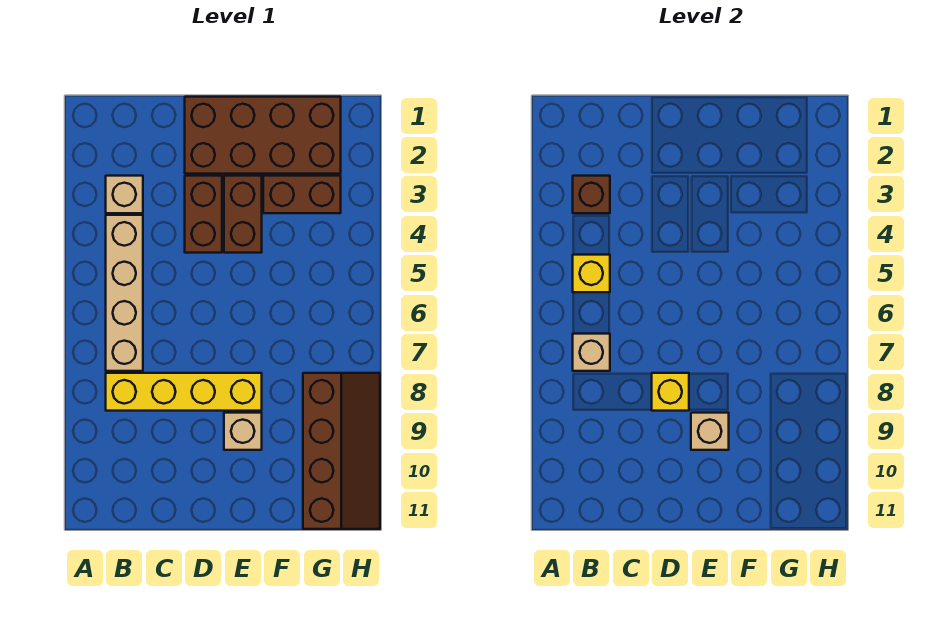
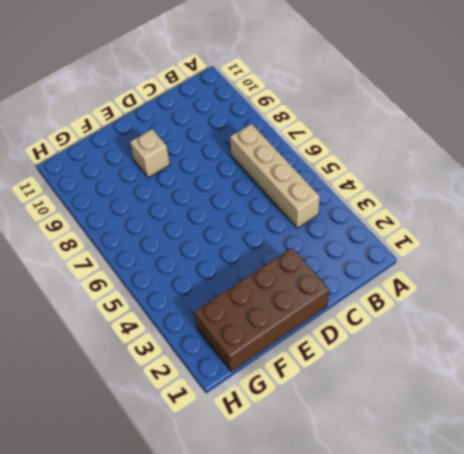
none -> tan 1x1 brick [106,176,143,213]
none -> yellow 1x4 brick [106,373,262,411]
none -> brown 1x2 brick [185,176,222,253]

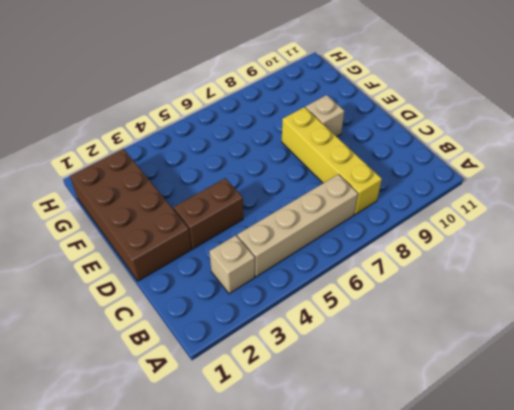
none -> brown 1x2 brick [224,176,262,253]
none -> brown 1x2 brick [263,176,341,213]
none -> brown 2x4 slope [303,373,380,529]

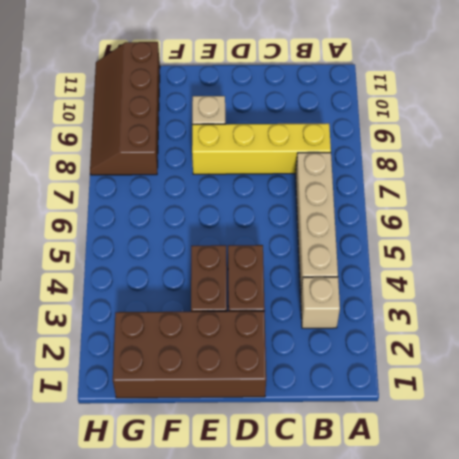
none -> brown 1x2 brick [263,176,341,213]
none -> brown 1x1 brick [573,176,610,213]
none -> yellow 1x1 brick [573,255,610,292]

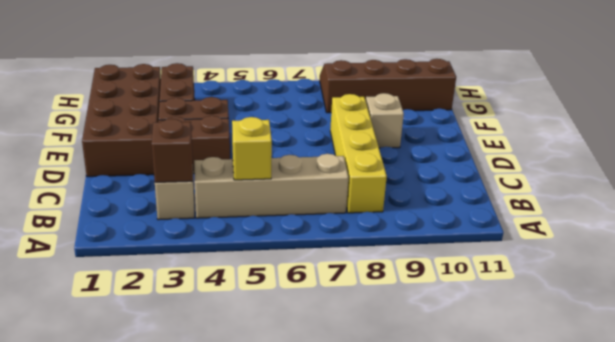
none -> tan 1x1 brick [573,334,610,371]
none -> yellow 1x1 brick [652,373,689,411]
none -> tan 1x1 brick [691,413,729,450]

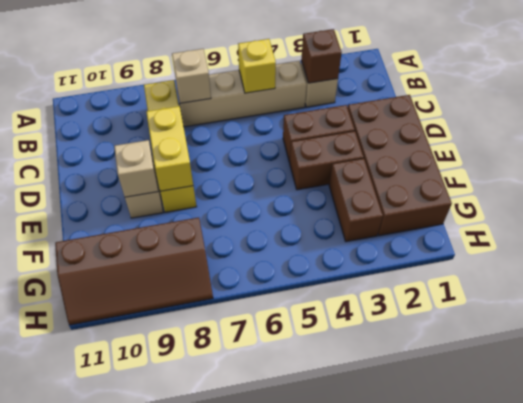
yellow 1x2 brick [146,106,193,191] -> yellow 1x1 brick [652,373,689,411]

